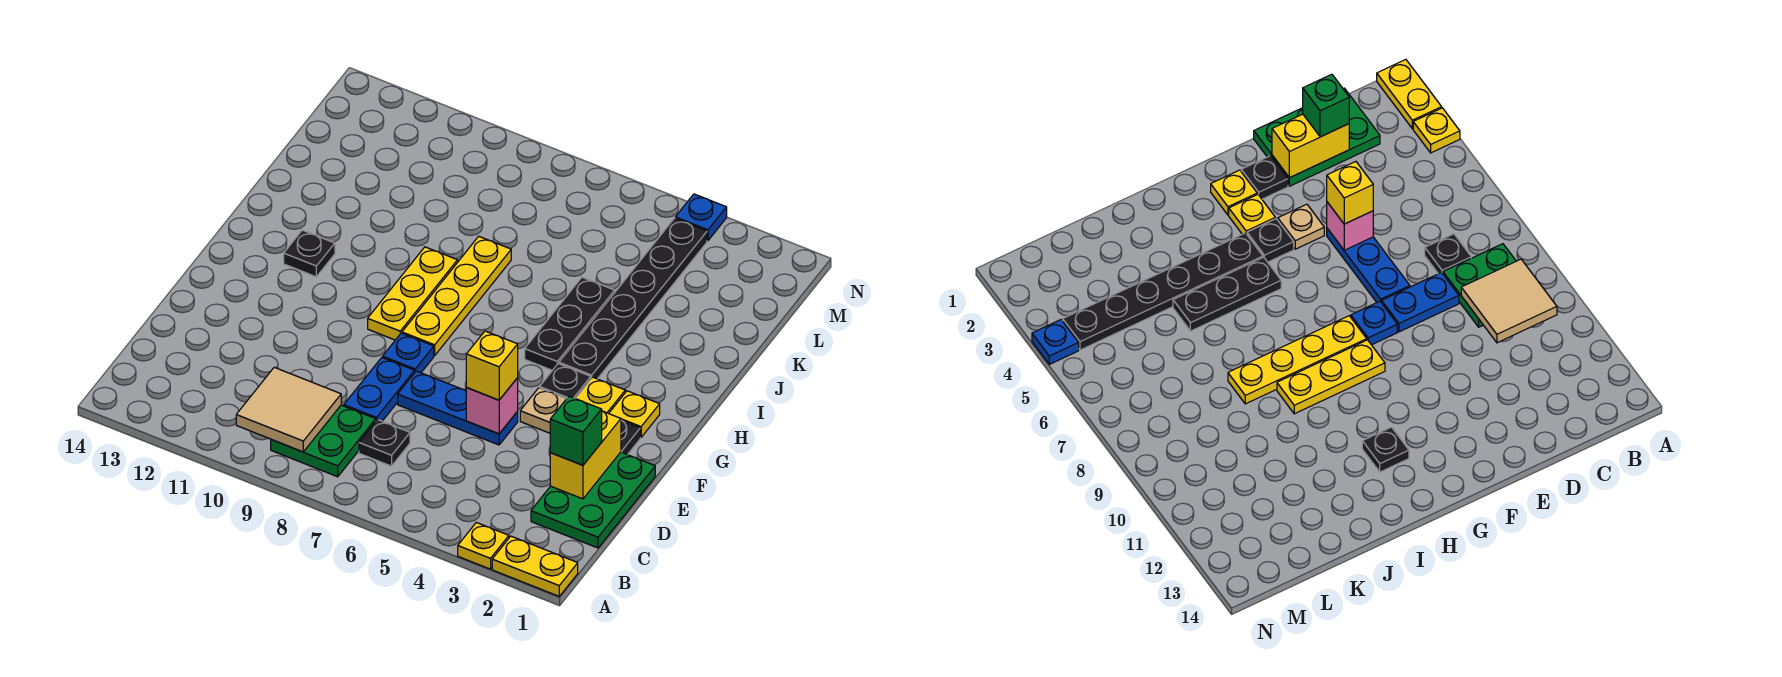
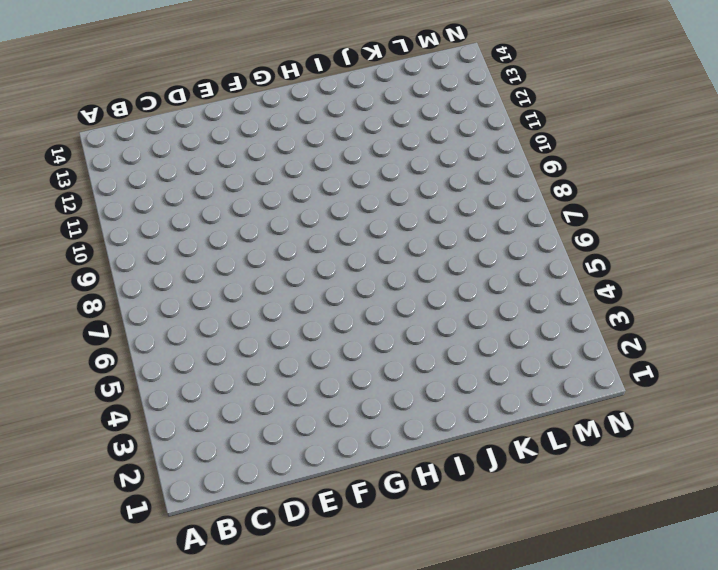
none -> yellow 1x2 plate [492,536,578,596]
none -> yellow 1x1 plate [458,523,509,569]
none -> green 2x2 plate [271,405,376,477]

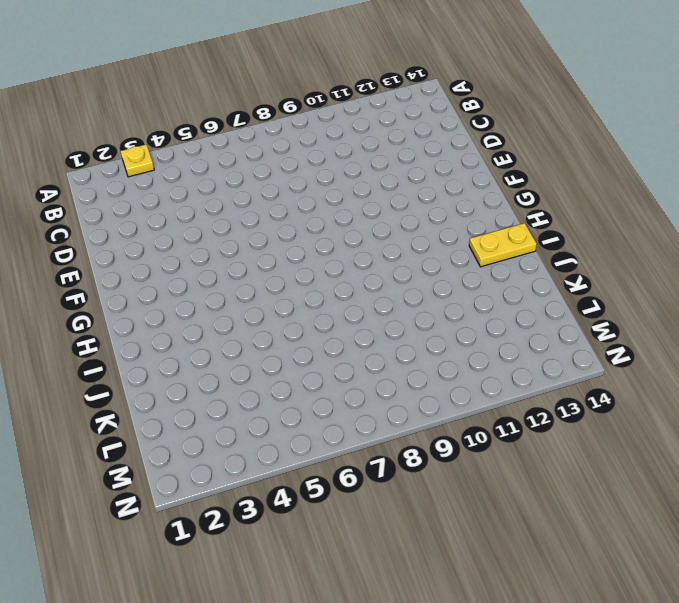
yellow 1x2 plate [469,223,537,267] -> yellow 1x2 plate moved to [492,536,578,596]
none -> green 2x2 plate [271,405,376,477]
none -> green 2x3 plate [531,452,655,548]
none -> black 1x1 plate [359,420,410,466]

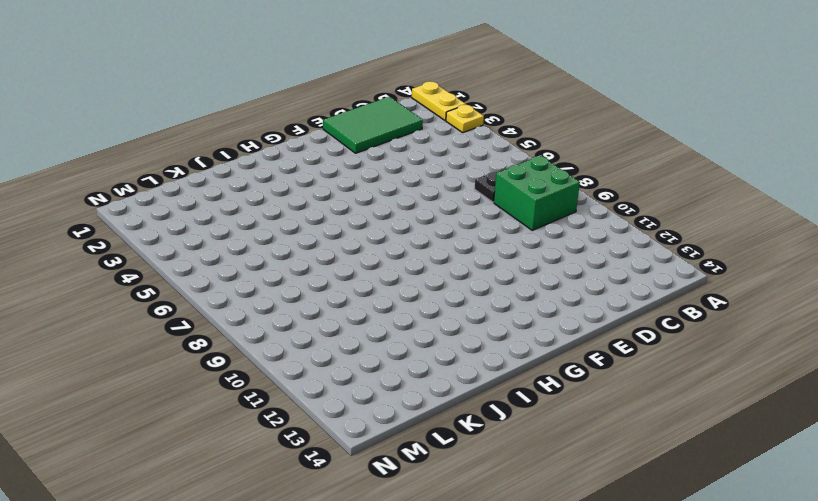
green 2x2 brick [494,156,580,230] -> green 2x2 plate [271,405,376,477]
green 2x3 tile [323,97,423,153] -> green 2x3 plate [531,452,655,548]
none -> blue 1x2 plate [344,358,414,421]
none -> blue 1x3 plate [398,371,518,445]
none -> black 1x1 plate [621,420,640,455]

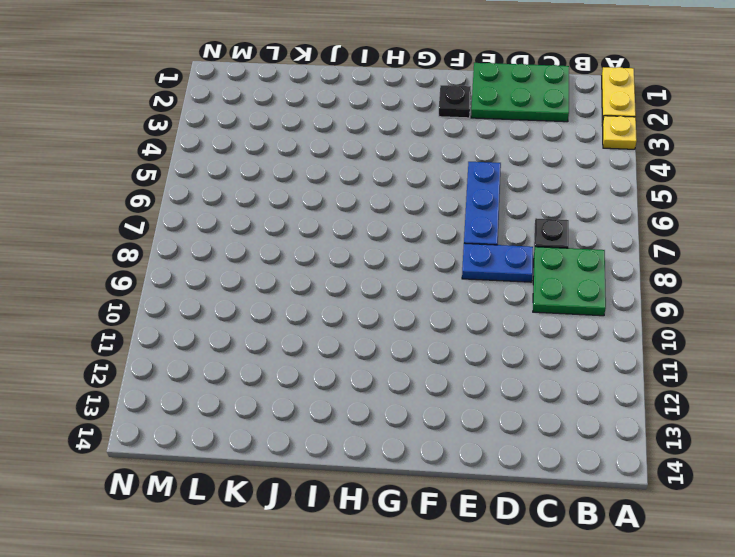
none -> tan 1x1 plate [520,388,566,433]
none -> blue 1x1 plate [383,333,434,373]
none -> yellow 1x1 plate [609,391,660,437]

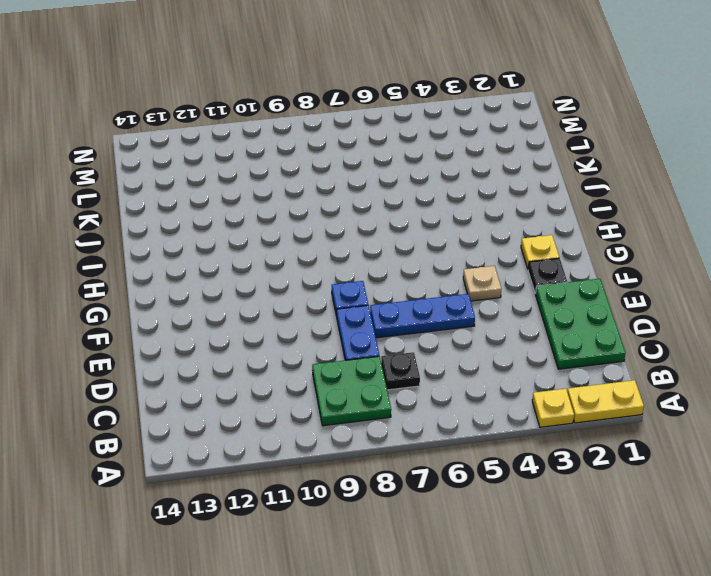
none -> yellow 1x1 plate [575,377,625,414]
none -> black 1x1 plate [540,364,591,399]
none -> yellow 1x4 plate [402,236,511,356]

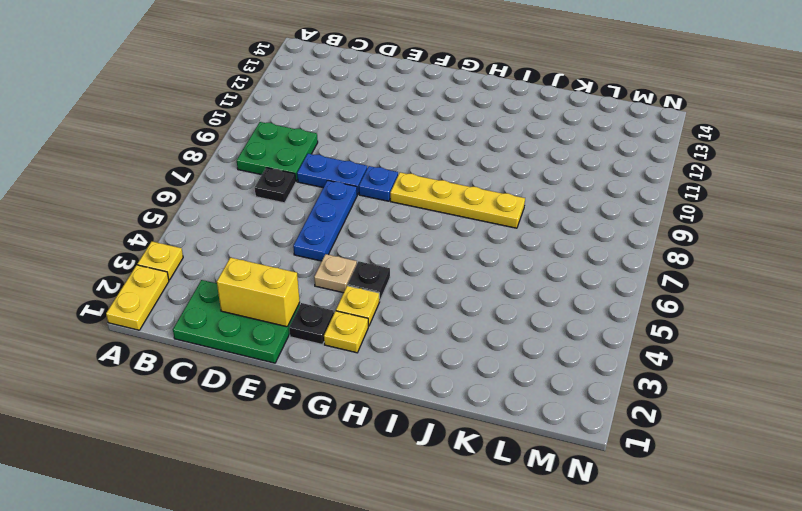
none -> yellow 1x3 plate [368,247,458,340]
none -> black 1x6 plate [559,218,707,379]
none -> black 1x3 plate [525,277,615,370]

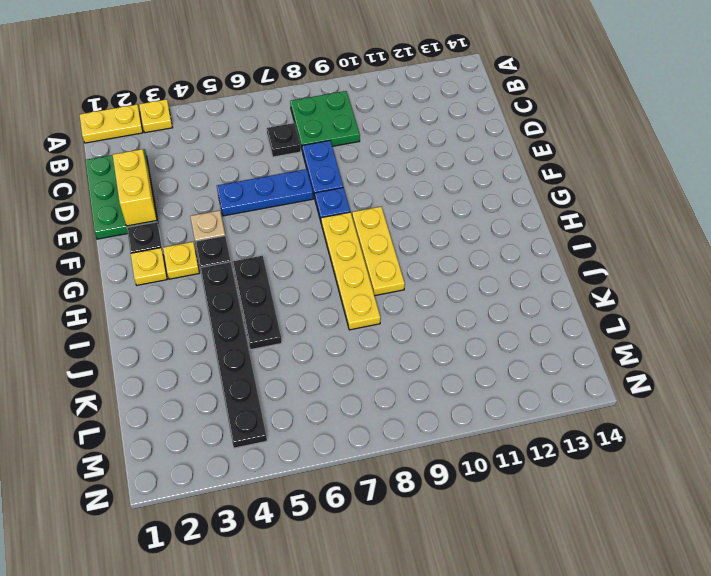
none -> black 1x1 plate [284,230,335,277]
none -> blue 1x1 plate [675,194,727,241]
none -> tan 2x2 tile [236,367,341,452]

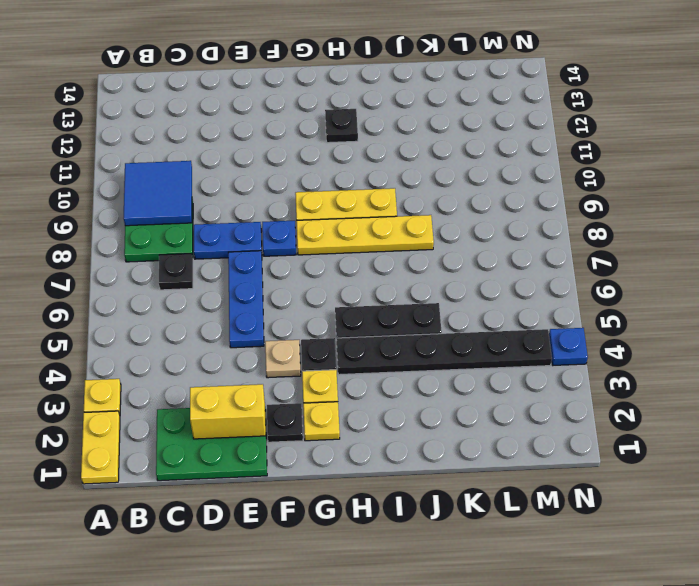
blue 2x2 tile [124,161,192,226] -> tan 2x2 tile [236,367,341,452]
none -> pink 1x1 brick [466,378,518,434]
none -> green 1x1 brick [550,396,602,465]
none -> yellow 1x1 brick [466,331,518,400]

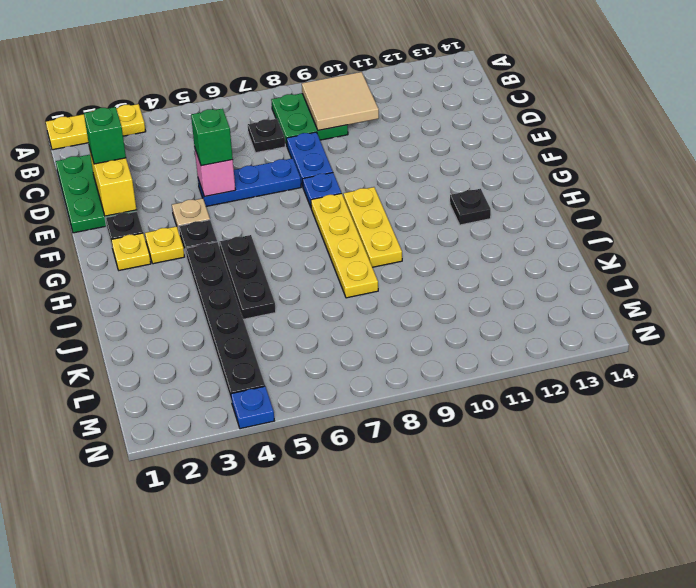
green 1x1 brick [191,108,233,166] -> yellow 1x1 brick [466,331,518,400]

